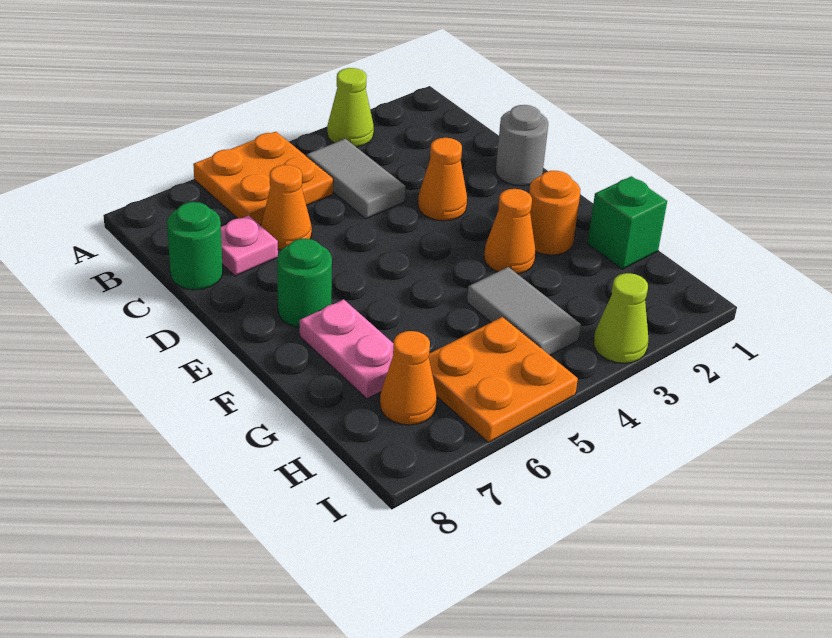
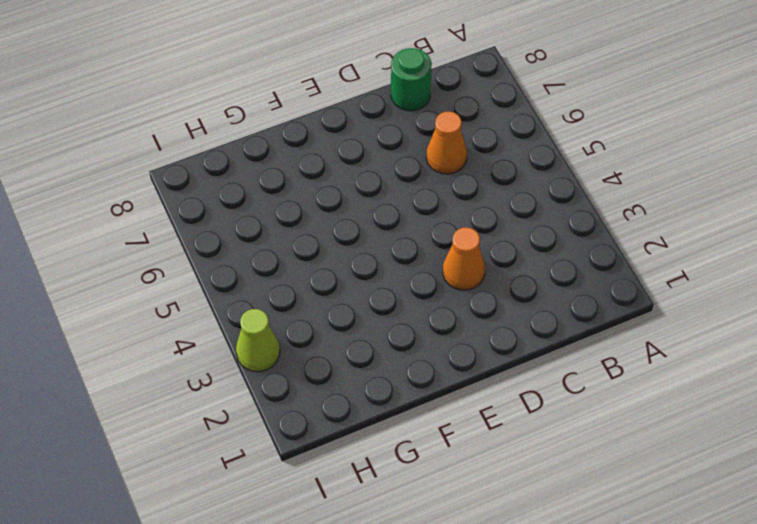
none -> lime 1x1 cone [327,68,374,147]
none -> orange 2x2 plate [193,132,333,225]
none -> grey 1x2 tile [307,139,405,219]

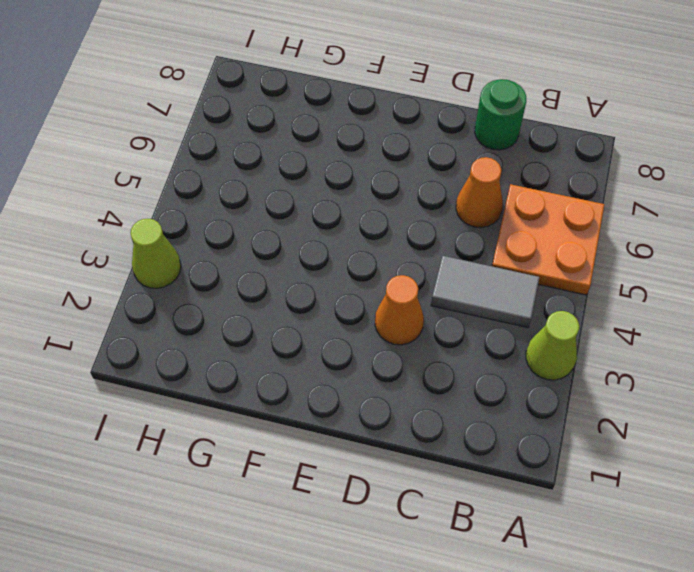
none -> pink 1x1 plate [221,215,278,276]
none -> grey 1x1 round brick [496,105,548,186]
none -> green 1x1 round brick [277,239,332,327]

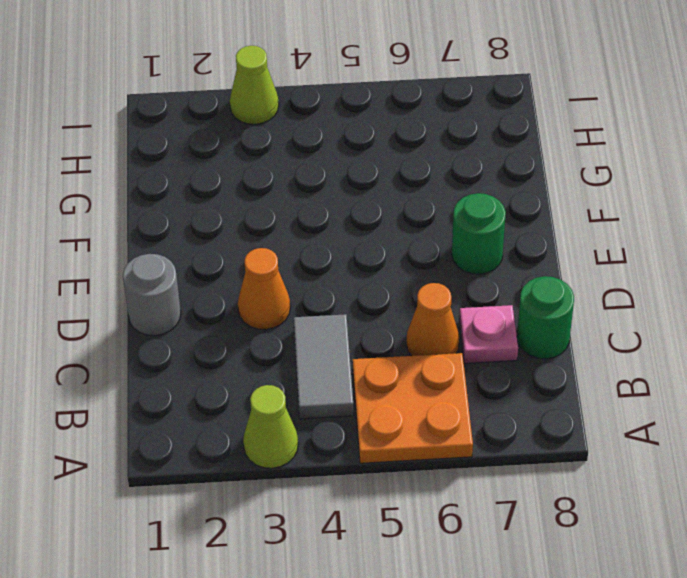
none -> orange 1x1 round brick [529,171,580,255]
none -> orange 1x1 cone [484,189,535,274]
none -> pink 1x2 plate [300,299,394,399]

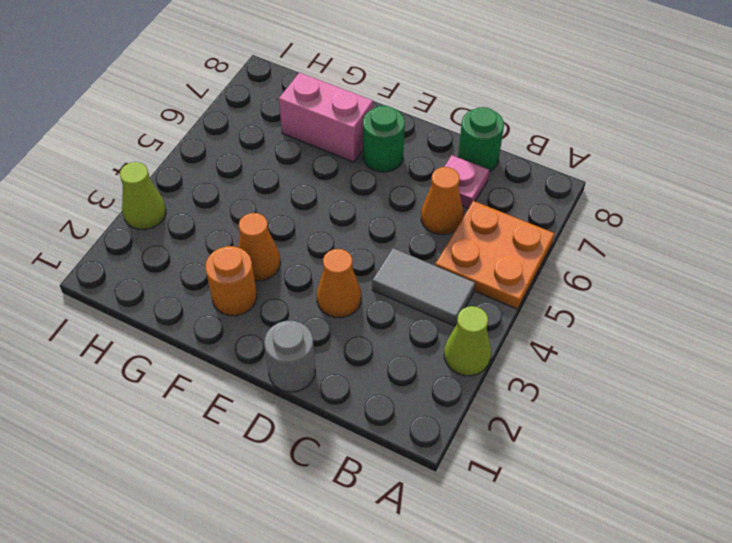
pink 1x2 brick [279,72,373,162] -> pink 1x2 plate [300,299,394,399]
none -> green 1x1 brick [588,176,667,269]
none -> grey 1x2 tile [467,267,581,355]
none -> orange 2x2 plate [429,317,578,442]

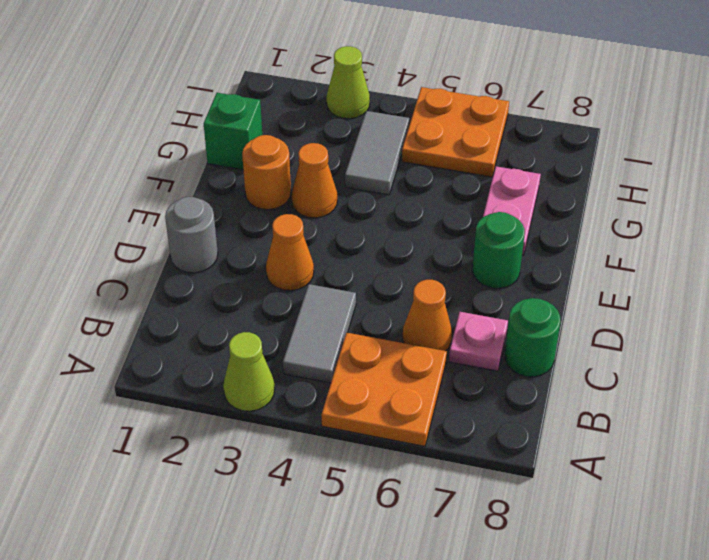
none -> orange 1x1 cone [380,331,437,425]

